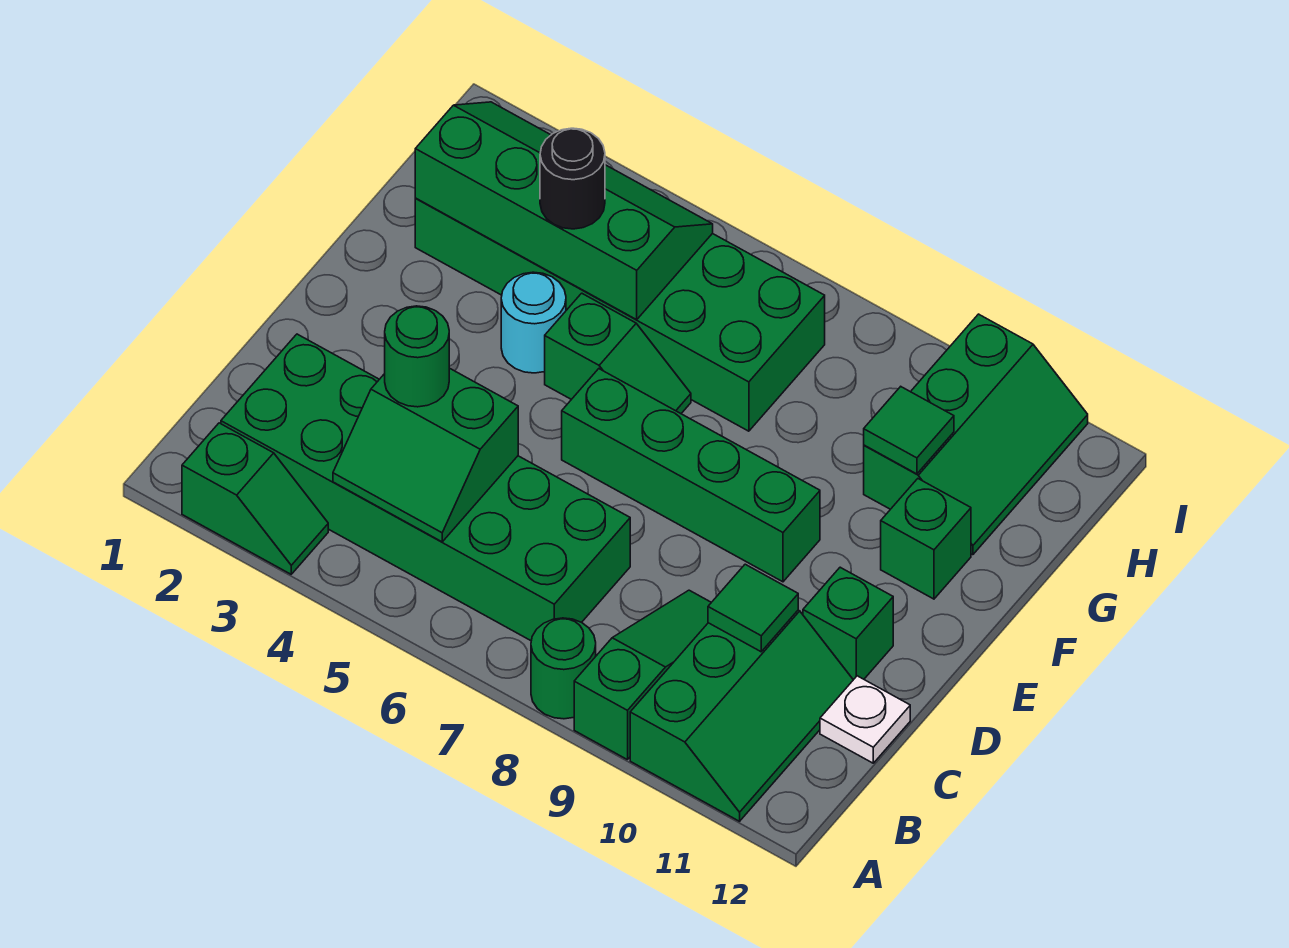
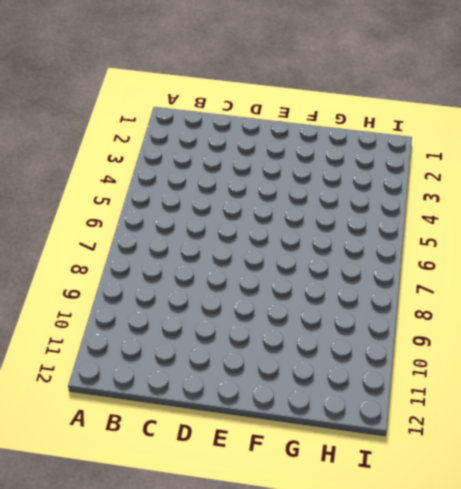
none -> green 1x2 slope [182,423,328,574]
none -> green 1x1 round brick [531,618,596,719]
none -> green 1x3 slope [574,590,711,760]

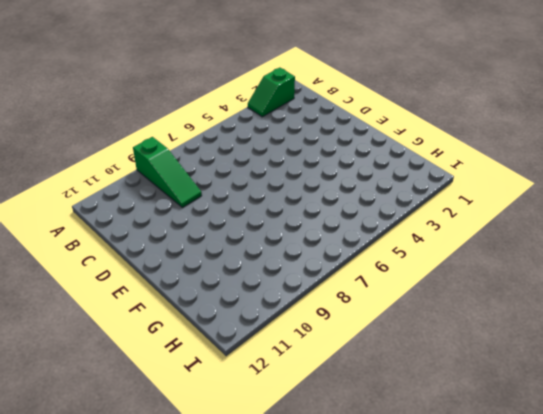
none -> green 1x1 round brick [531,618,596,719]
none -> green 2x3 slope [630,610,853,821]
none -> green 2x6 brick [221,334,630,641]

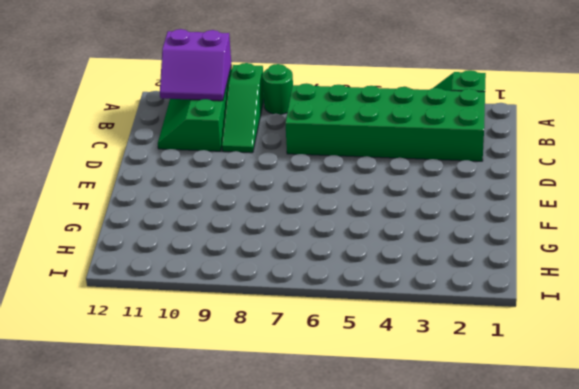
purple 2x2 slope [160,29,231,101] -> none
none -> white 1x1 plate [820,676,910,763]
none -> green 1x1 brick [803,567,893,680]
none -> green 1x4 brick [562,369,820,582]

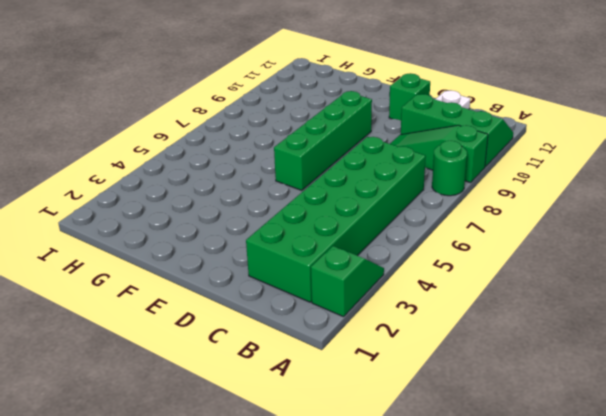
none -> cyan 1x1 round brick [501,272,566,373]
none -> green 1x2 slope [545,293,691,413]
none -> green 1x1 brick [881,479,971,599]

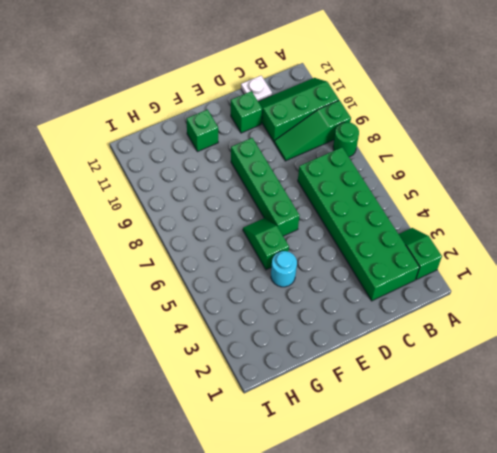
none -> green 2x6 brick [415,199,825,431]
none -> green 2x3 slope [864,314,1088,555]
none -> green 2x2 slope [333,368,518,542]

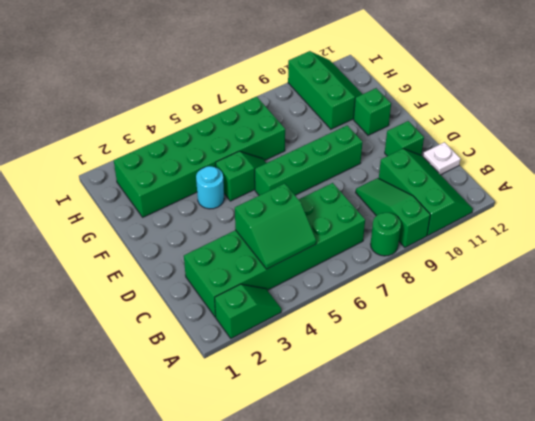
none -> green 1x1 tile [708,564,798,652]
none -> green 2x4 slope [415,102,713,320]
none -> green 1x1 tile [864,387,954,474]

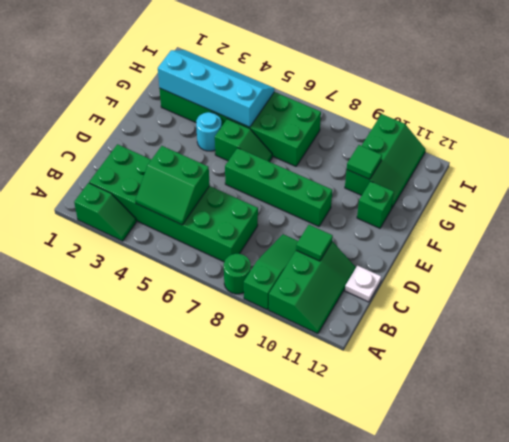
cyan 2x4 slope [158,50,275,127] -> green 2x4 slope [415,102,713,320]
none -> green 1x1 brick [803,567,893,680]
none -> green 1x1 round brick [385,306,449,407]
none -> black 1x1 round brick [540,128,605,229]

